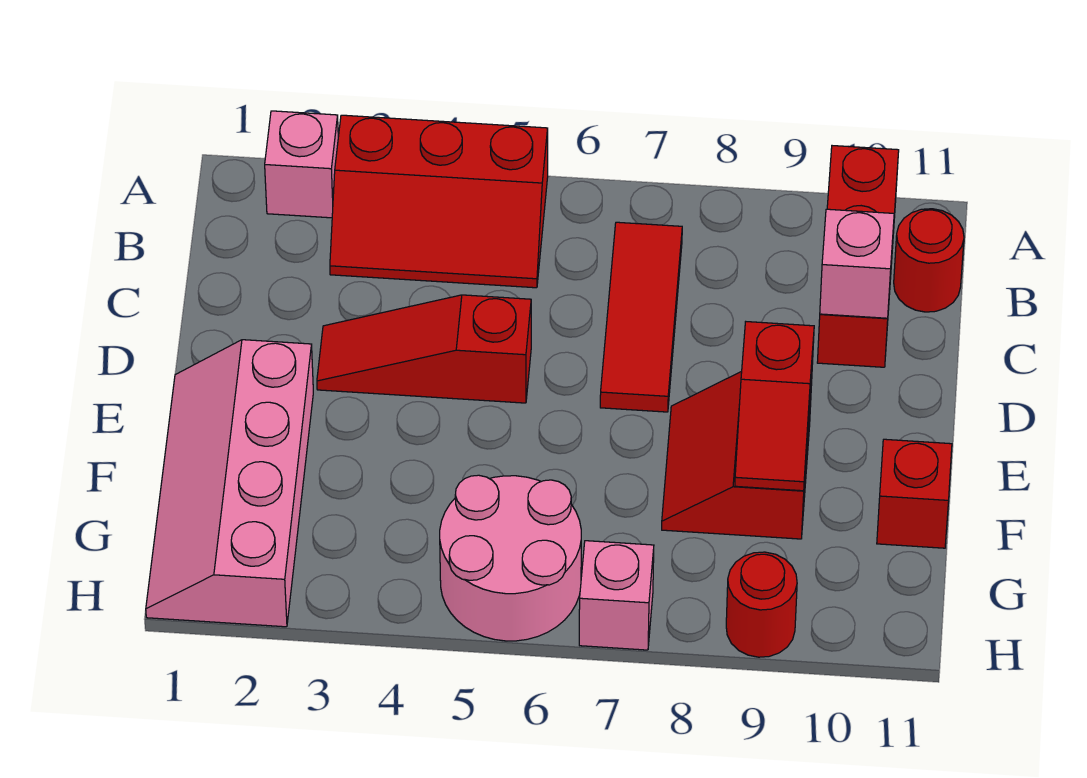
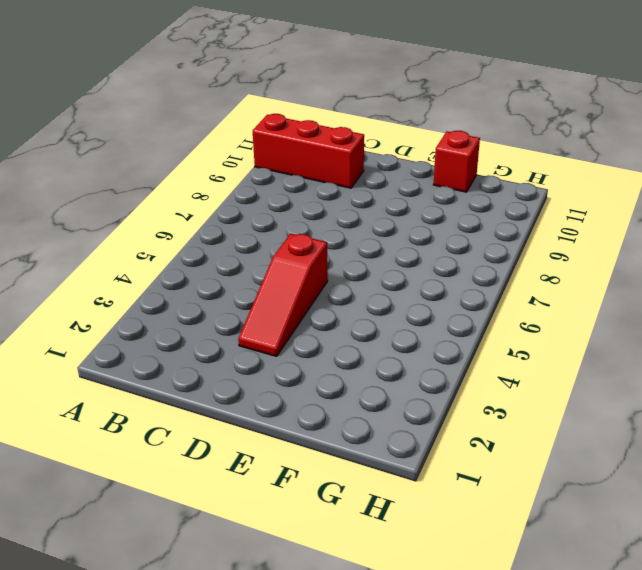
none -> pink 1x1 brick [265,111,338,218]
none -> red 2x3 slope [330,115,548,288]
none -> red 1x3 tile [600,222,682,412]

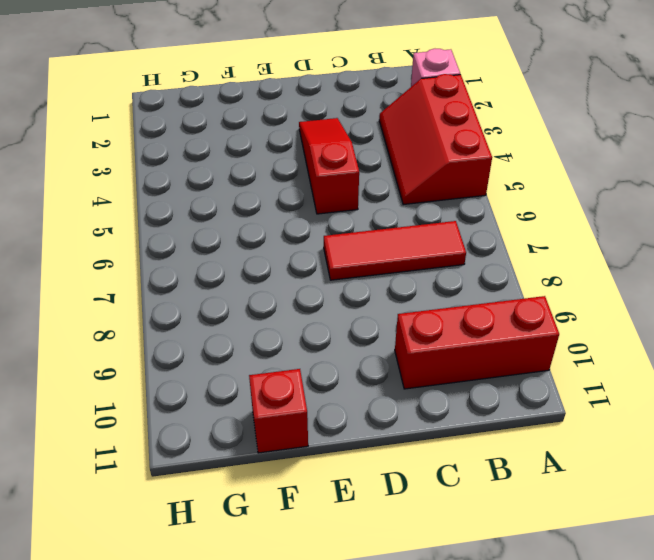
none -> red 1x1 round brick [894,209,964,312]
none -> pink 2x4 slope [146,340,313,627]
none -> red 2x2 slope [662,371,812,539]

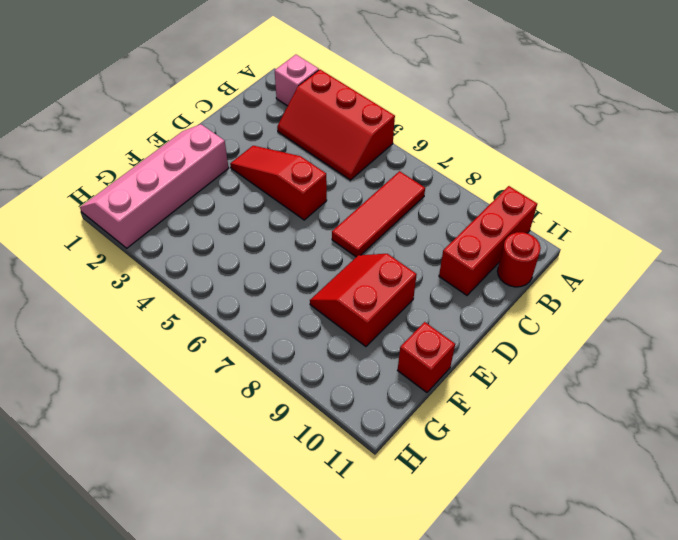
none -> pink 2x2 round brick [440,475,581,641]
none -> pink 1x1 brick [579,541,654,650]
none -> red 1x1 round brick [726,552,797,657]

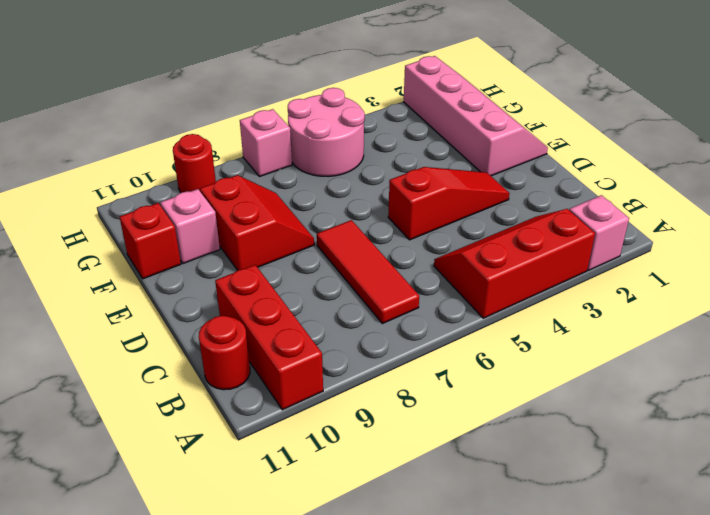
pink 1x1 brick [160,189,220,264] -> pink 1x1 brick moved to [820,209,894,318]
none -> red 1x2 slope [735,322,814,491]

